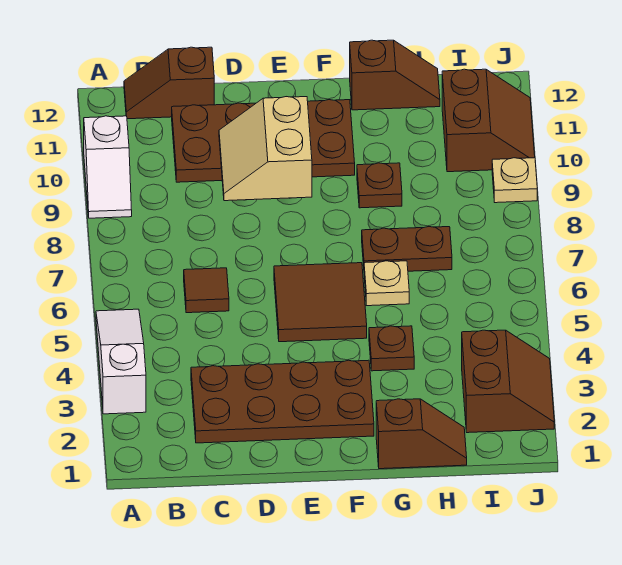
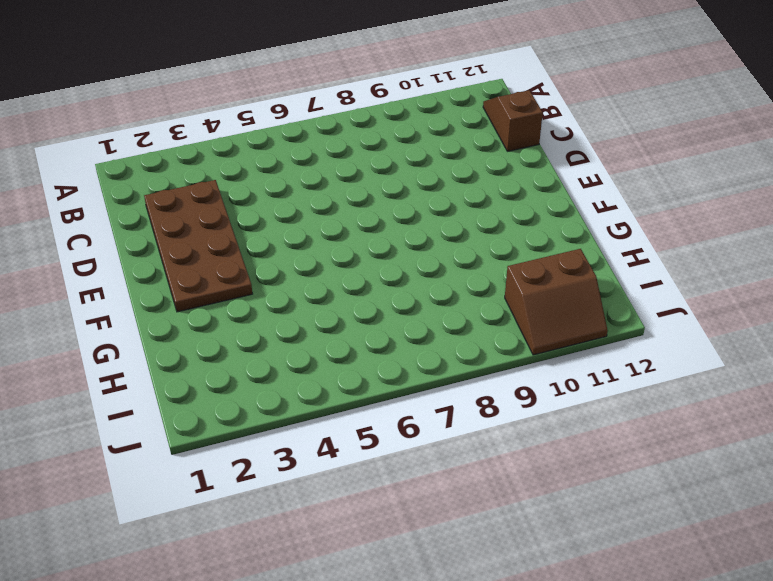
none -> white 1x3 slope [96,309,146,414]
none -> white 1x2 slope [84,116,132,218]
none -> brown 1x1 tile [184,268,229,313]

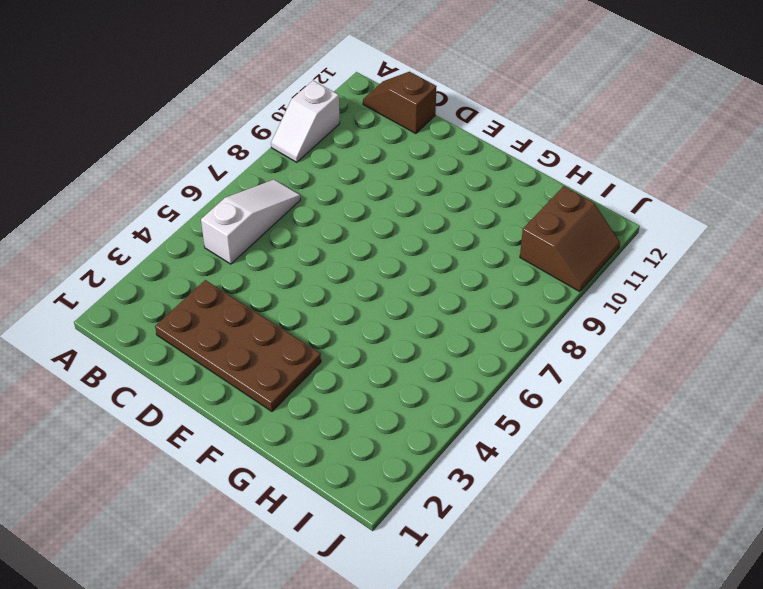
white 1x3 slope [201,180,300,264] -> white 1x3 slope moved to [96,309,146,414]
none -> brown 1x1 tile [184,268,229,313]
none -> brown 2x4 plate [172,100,355,182]
none -> brown 2x2 tile [274,263,367,342]

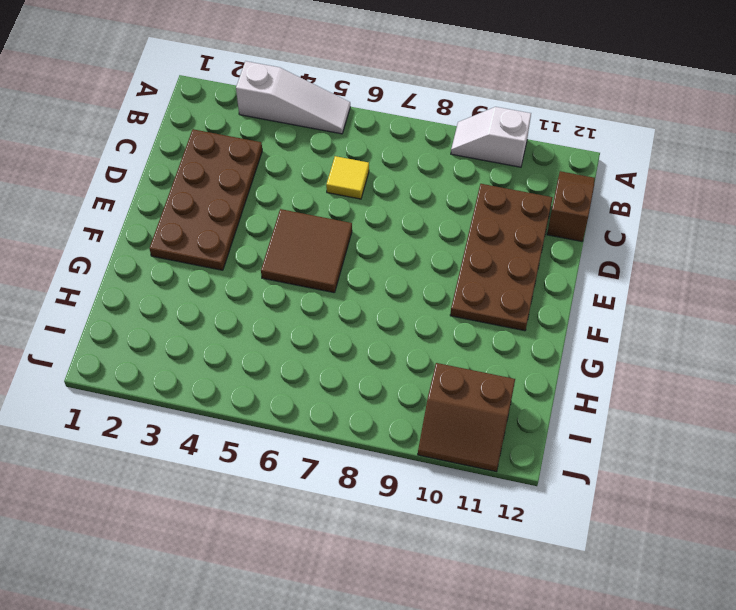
yellow 1x1 tile [326,156,369,199] -> brown 1x1 tile [184,268,229,313]
none -> brown 1x2 slope [376,399,467,469]
none -> brown 1x1 plate [369,326,414,371]
none -> tan 1x1 plate [364,261,409,306]

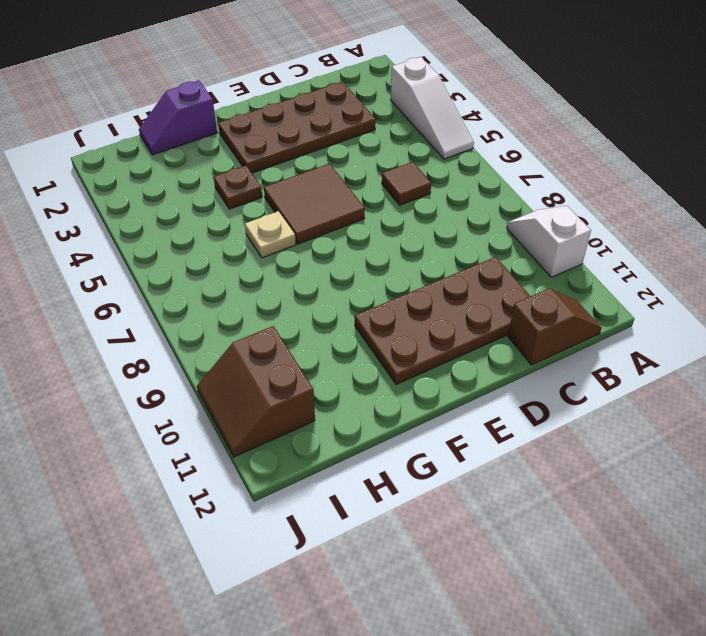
purple 1x2 slope [139,81,217,155] -> brown 1x2 slope [376,399,467,469]
none -> brown 1x2 plate [362,227,452,271]
none -> brown 1x1 plate [357,163,402,208]
none -> brown 1x2 slope [350,40,440,110]

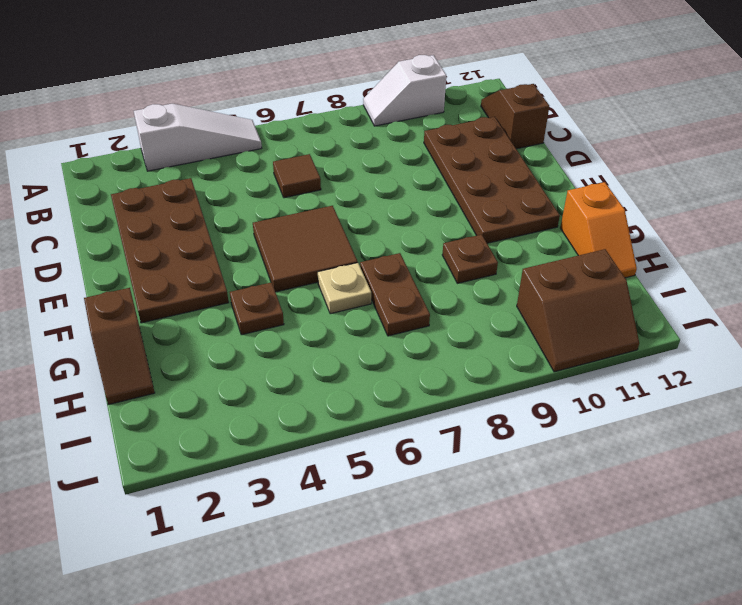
orange 1x2 slope [560,182,637,278] -> brown 1x2 slope [350,40,440,110]
none -> brown 2x2 slope [462,330,554,433]
none -> tan 1x1 plate [492,158,537,203]
none -> tan 2x2 slope [219,97,312,201]

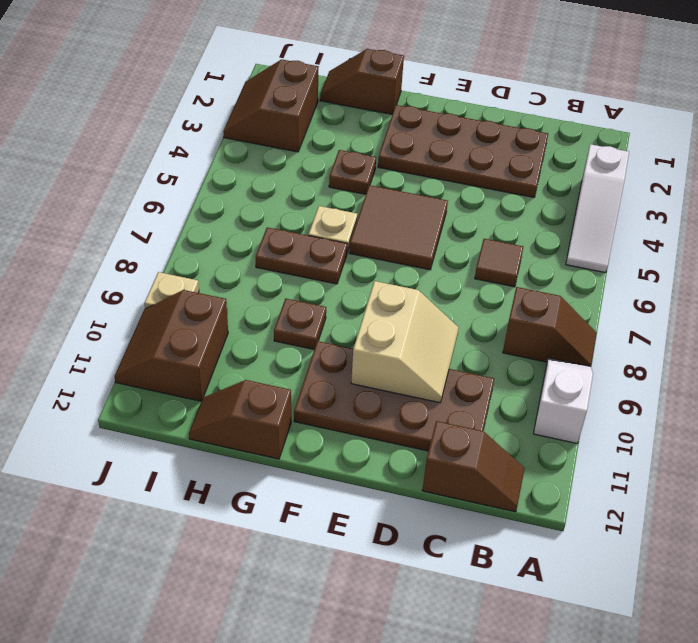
brown 1x2 slope [503,287,597,367] -> none

